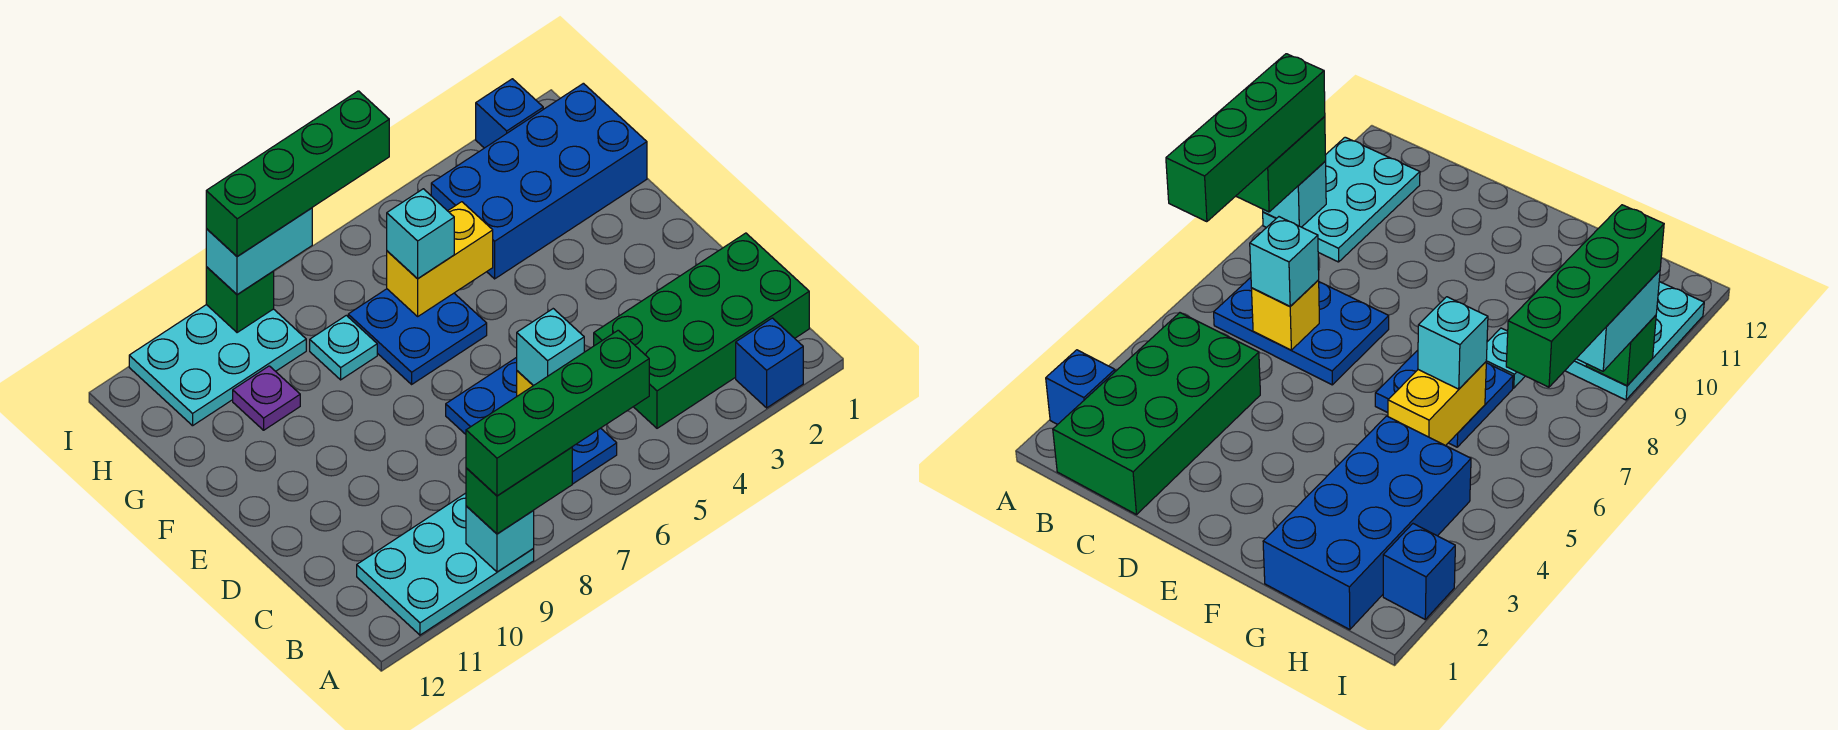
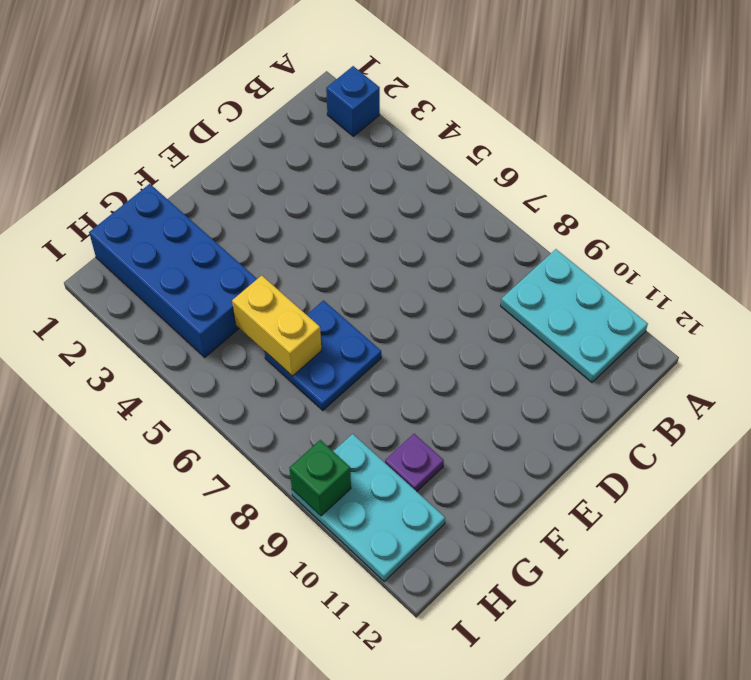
none -> green 2x4 brick [594,233,809,428]
none -> blue 2x3 plate [446,357,617,484]
none -> cyan 1x1 plate [310,315,377,380]

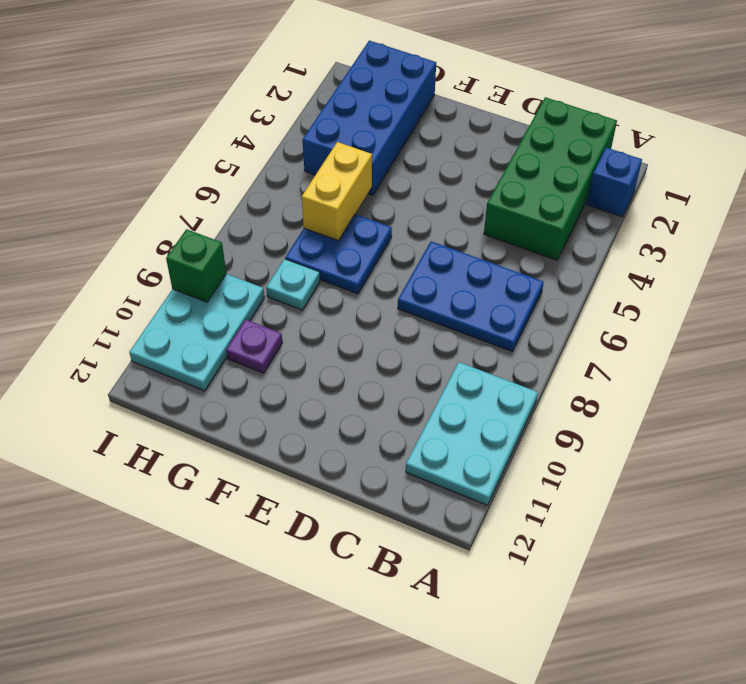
none -> blue 1x1 brick [476,79,543,148]
none -> cyan 1x1 brick [466,506,534,572]
none -> yellow 1x1 brick [1251,280,1319,350]

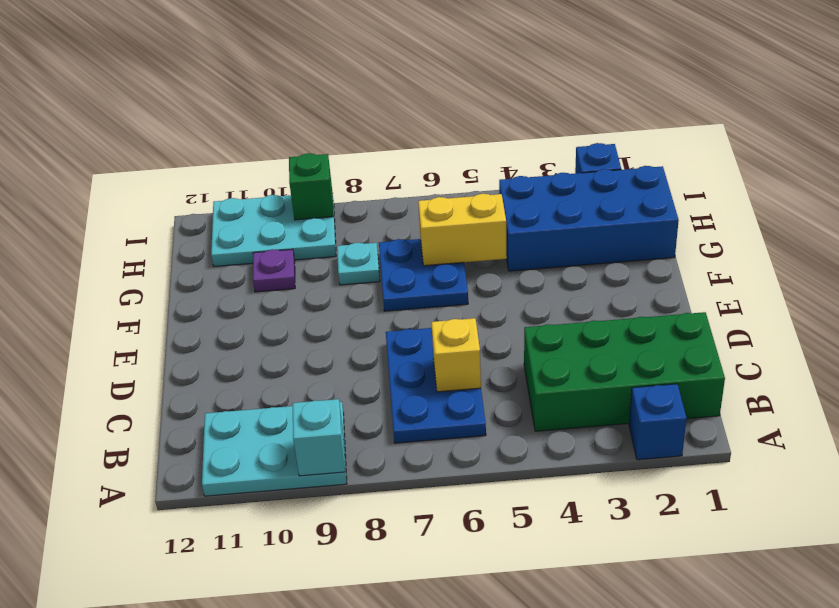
none -> green 1x2 brick [466,447,572,534]
none -> cyan 1x1 brick [517,309,584,386]
none -> cyan 1x1 brick [387,189,454,279]

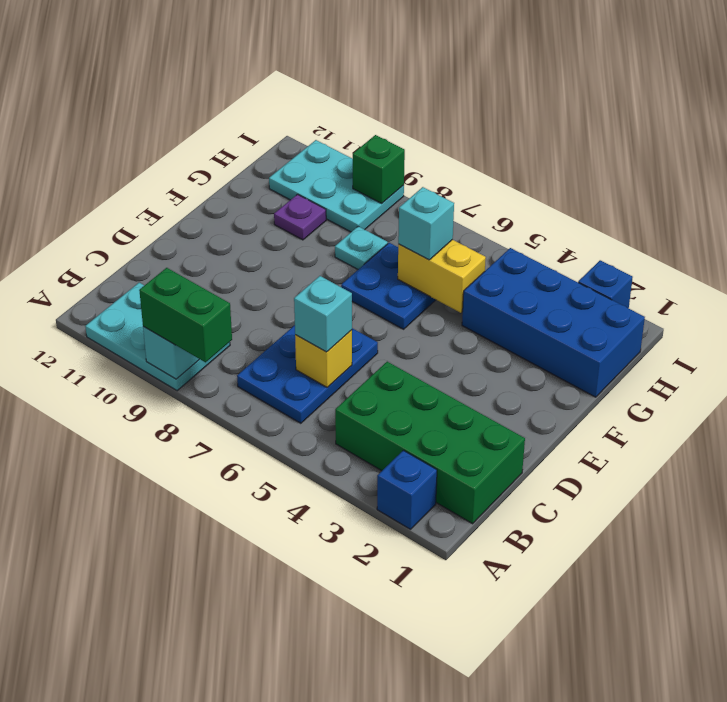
none -> cyan 1x2 brick [206,208,312,294]
none -> green 1x4 brick [466,330,649,496]
none -> green 1x4 brick [206,91,389,257]

